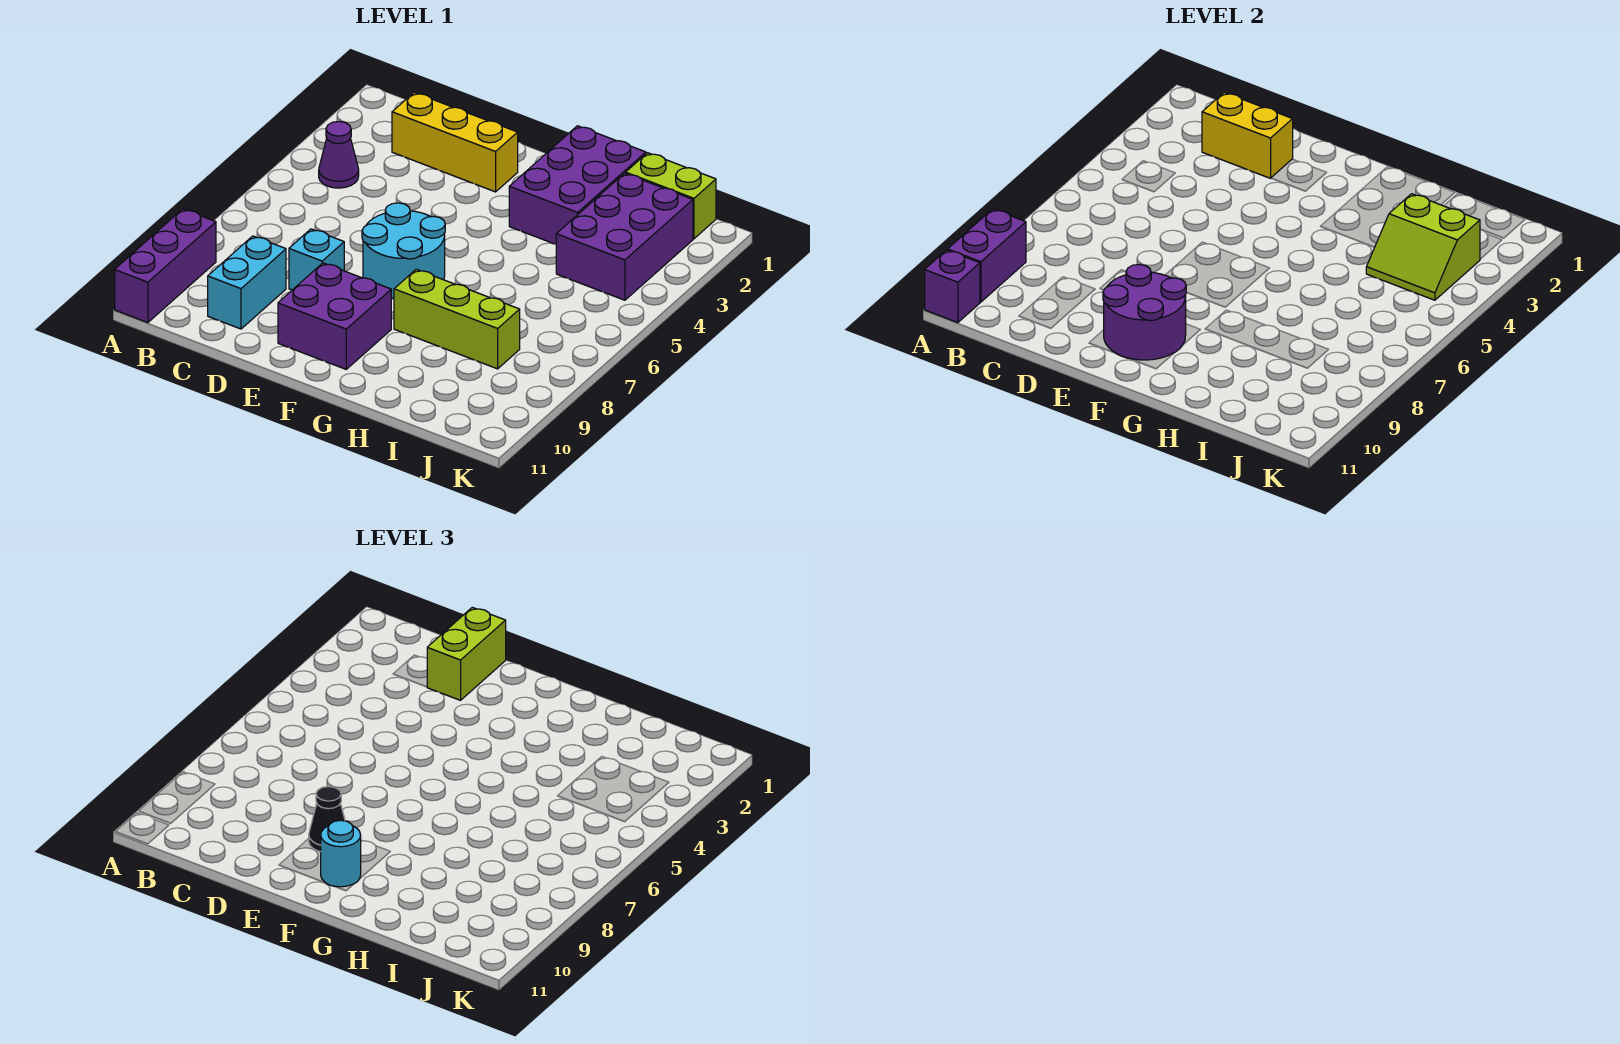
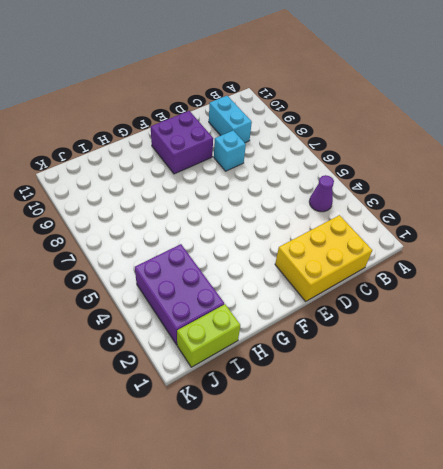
yellow 2x3 brick [275,215,372,301] -> yellow 1x3 brick [392,92,518,192]
none -> purple 1x3 brick [115,209,216,323]
none -> cyan 2x2 round brick [362,203,445,298]
none -> purple 2x3 brick [509,126,646,244]

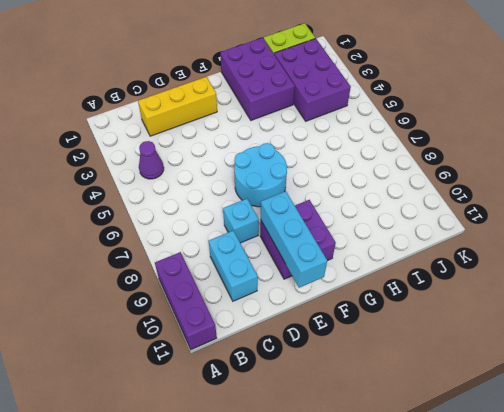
cyan 1x3 brick [261,191,327,288] -> purple 2x2 round brick [1103,264,1187,360]
none -> lime 1x3 brick [394,269,520,369]
none -> purple 1x2 brick [948,209,1026,302]
none -> purple 1x1 brick [925,250,980,323]

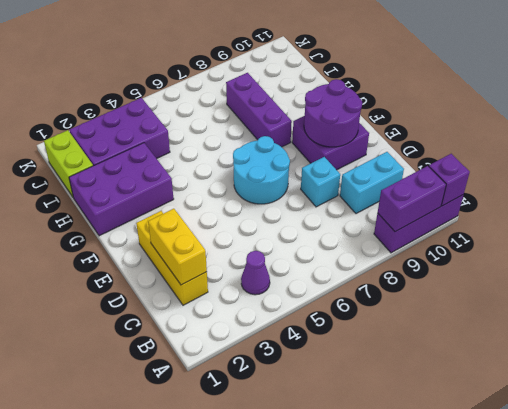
purple 1x3 brick [226,73,292,147] -> lime 1x3 brick [394,269,520,369]
none -> lime 2x2 slope [1366,194,1480,300]
none -> lime 1x2 brick [427,607,506,700]
none -> black 1x1 cone [309,786,345,852]

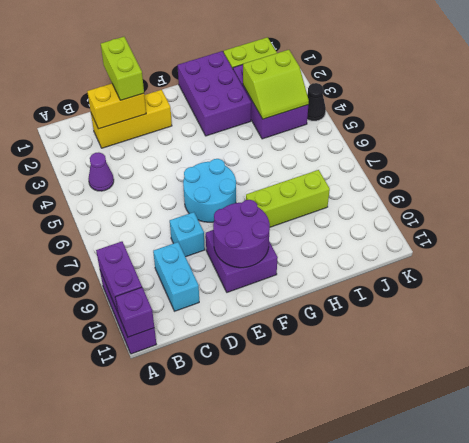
black 1x1 cone [307,83,326,121] -> black 1x1 cone moved to [309,786,345,852]
none -> cyan 1x1 round brick [321,820,361,887]

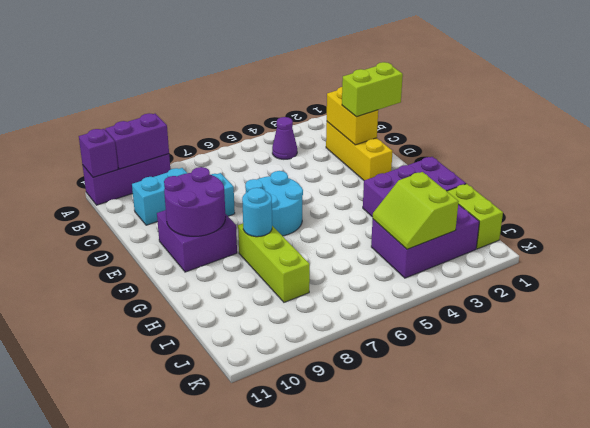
cyan 1x1 round brick [242,188,272,237] -> cyan 1x1 round brick moved to [321,820,361,887]
none -> black 1x1 cone [309,786,345,852]

